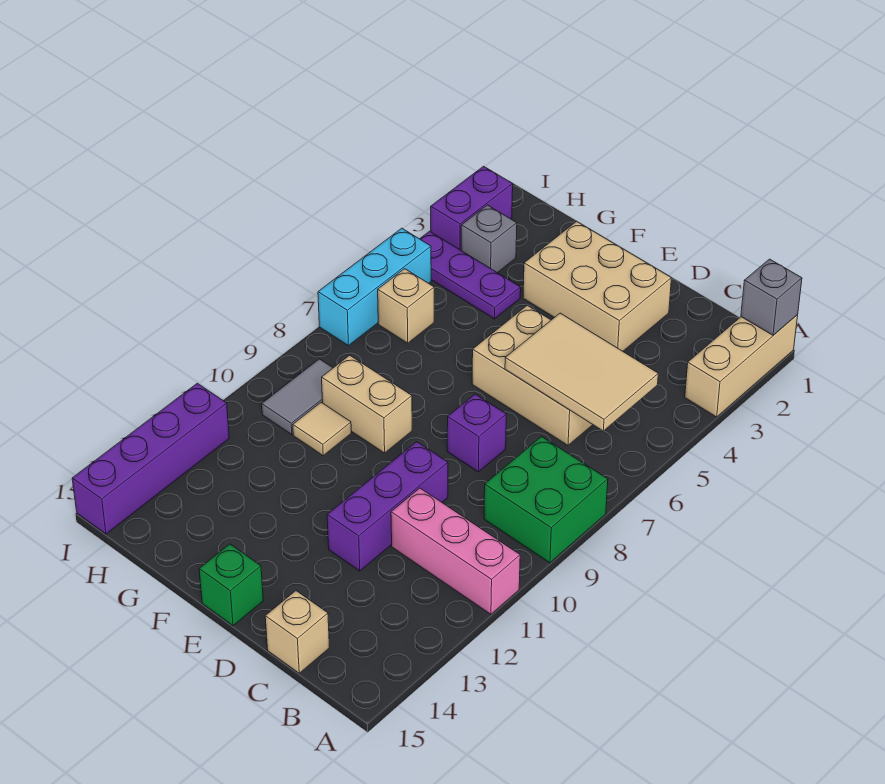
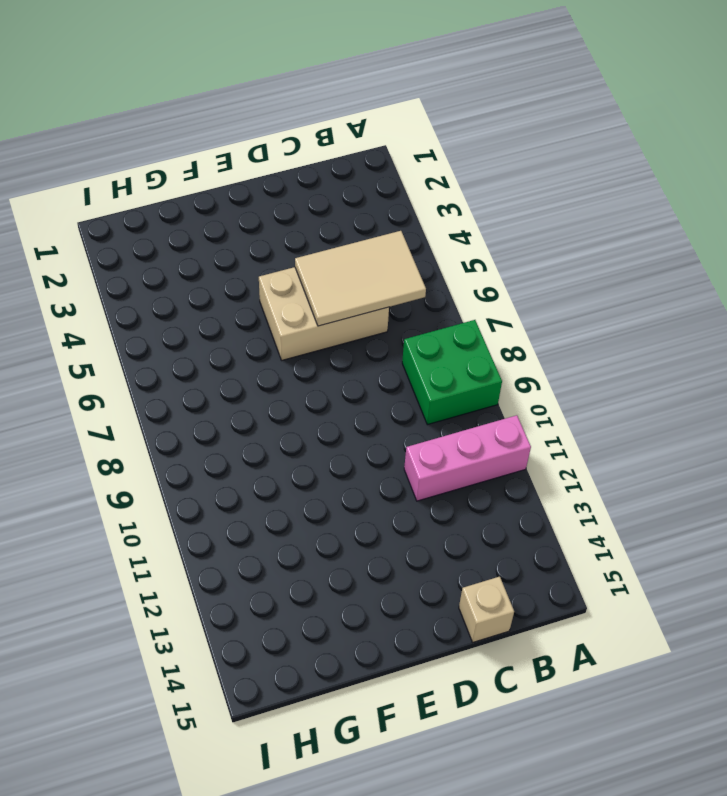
none -> tan 1x3 brick [685,315,798,417]
none -> tan 2x3 brick [523,221,671,351]
none -> purple 1x1 brick [447,394,506,472]

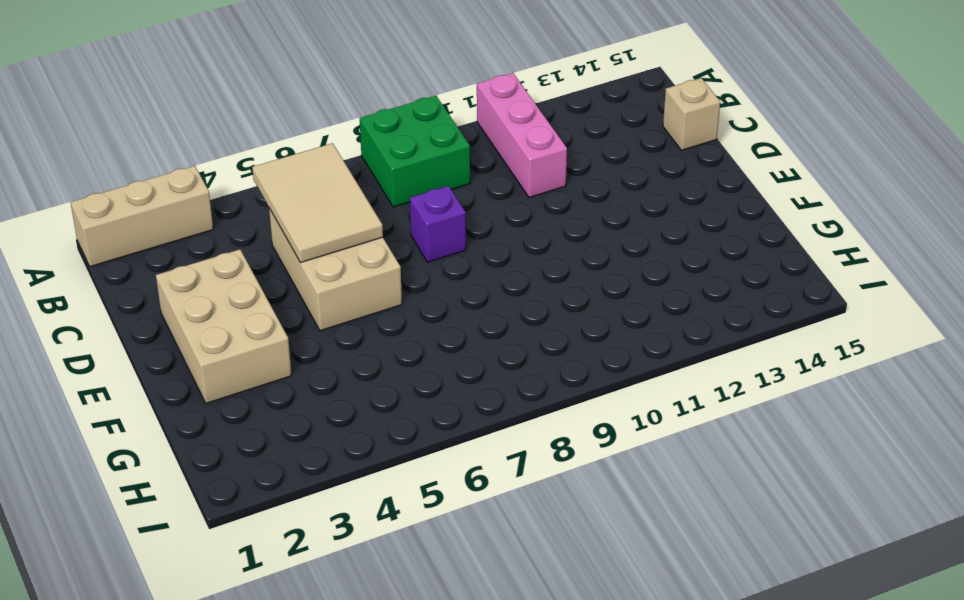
none -> purple 1x3 brick [327,442,448,571]
none -> green 1x1 brick [199,544,263,626]
none -> tan 1x2 brick [322,355,412,453]

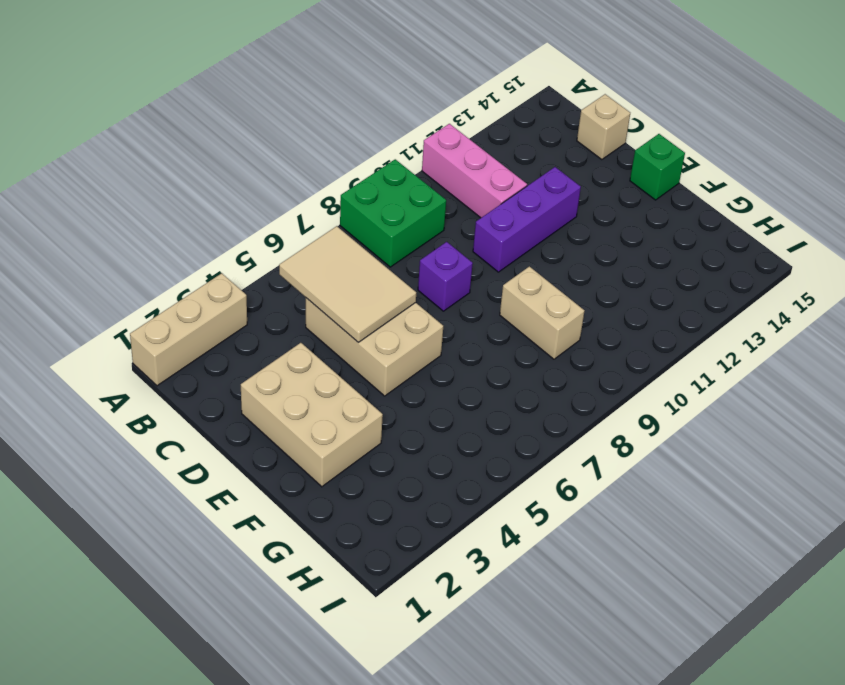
none -> purple 1x3 plate [420,231,521,319]
none -> tan 1x1 tile [293,402,351,456]
none -> grey 1x1 brick [461,205,517,273]

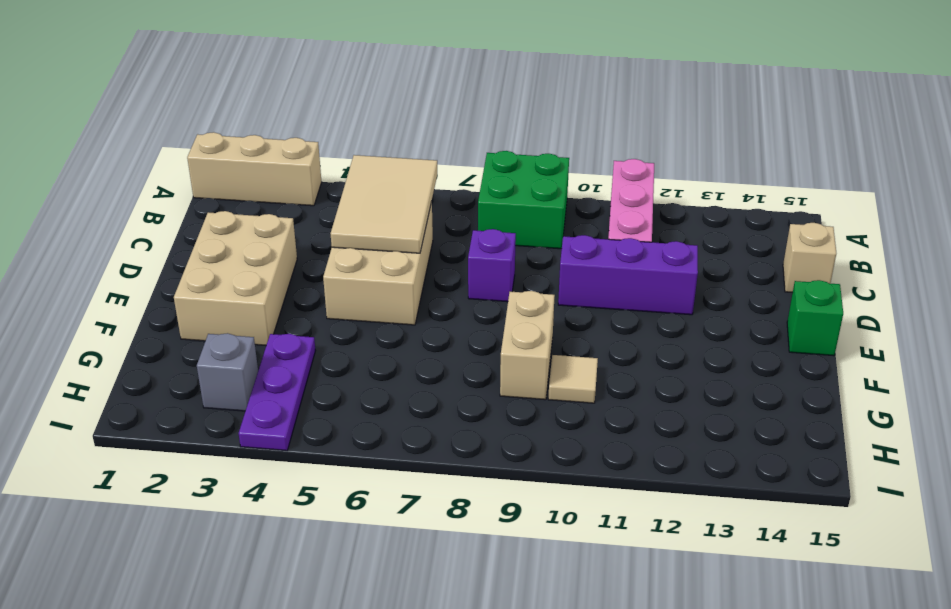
none -> tan 1x1 brick [378,269,434,343]
none -> grey 1x2 tile [262,359,333,435]
none -> purple 1x2 brick [431,166,513,250]

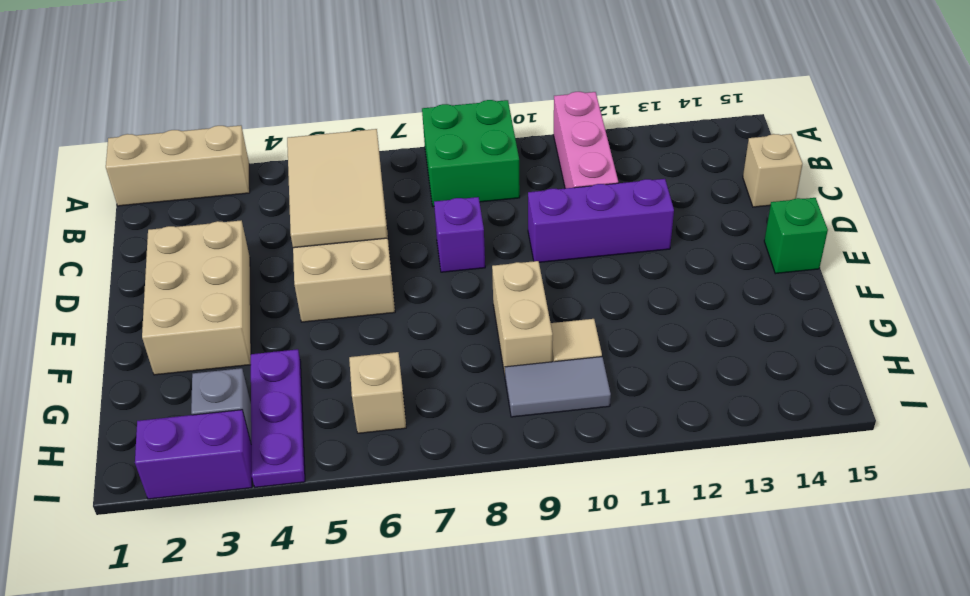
none -> cyan 1x3 brick [318,228,431,346]
none -> purple 1x4 brick [72,383,229,534]
none -> grey 1x1 brick [741,259,802,335]

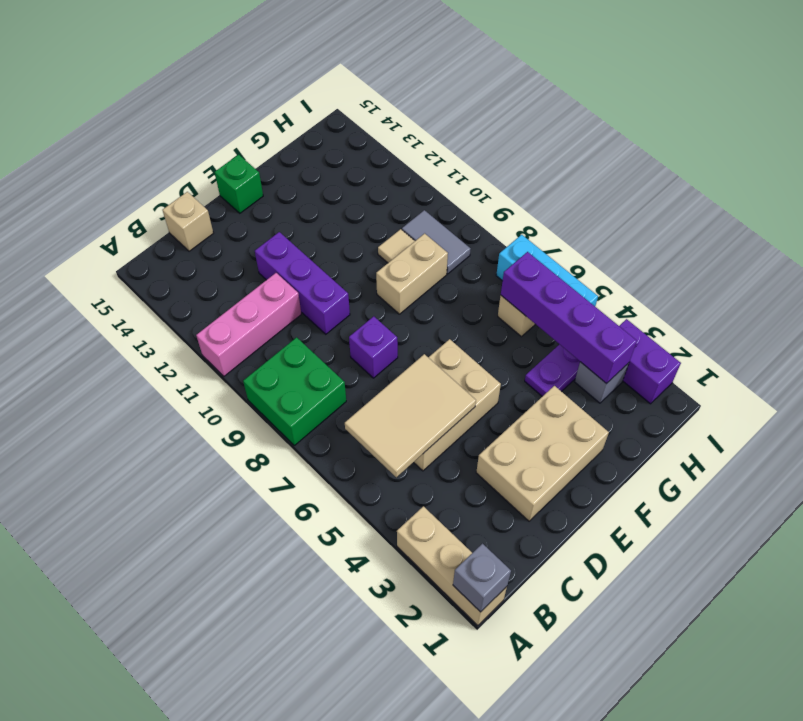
purple 1x4 brick [501,252,637,384] -> purple 1x4 brick moved to [72,383,229,534]

